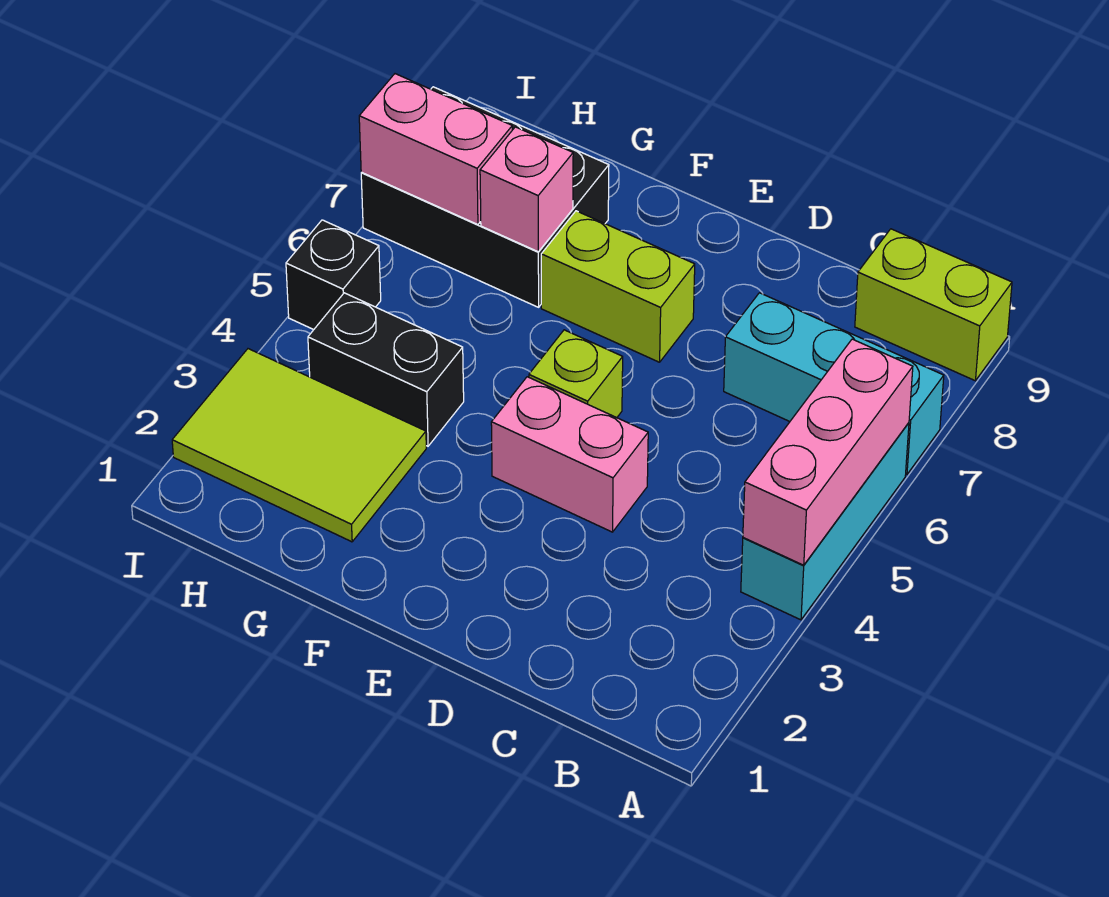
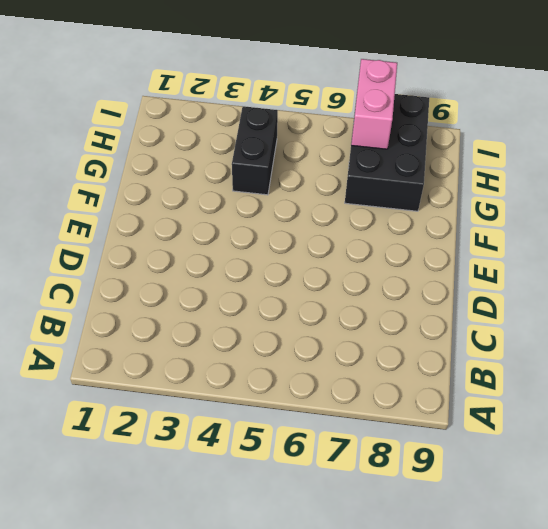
none -> cyan 1x3 brick [741,423,909,620]
none -> cyan 1x3 brick [724,293,944,475]
none -> lime 1x2 brick [855,229,1012,381]

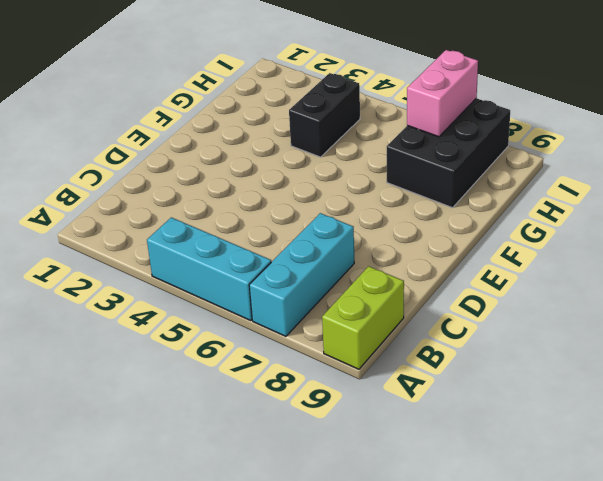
none -> pink 1x2 brick [491,377,648,532]
none -> lime 1x1 brick [529,330,623,418]
none -> lime 1x2 brick [541,211,695,362]

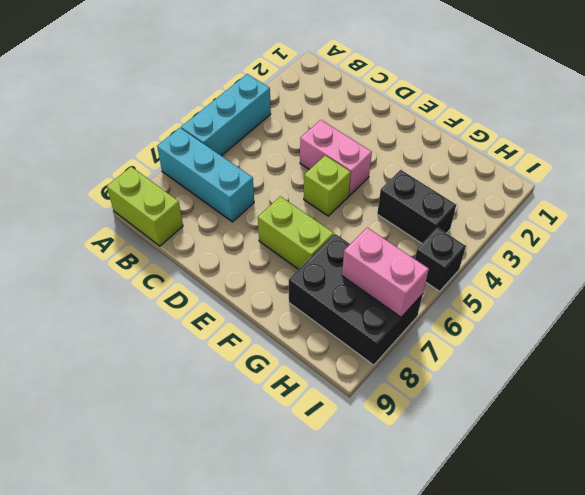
none -> lime 2x3 tile [172,349,426,542]
none -> pink 1x3 brick [743,339,913,565]
none -> pink 1x1 brick [480,127,573,252]

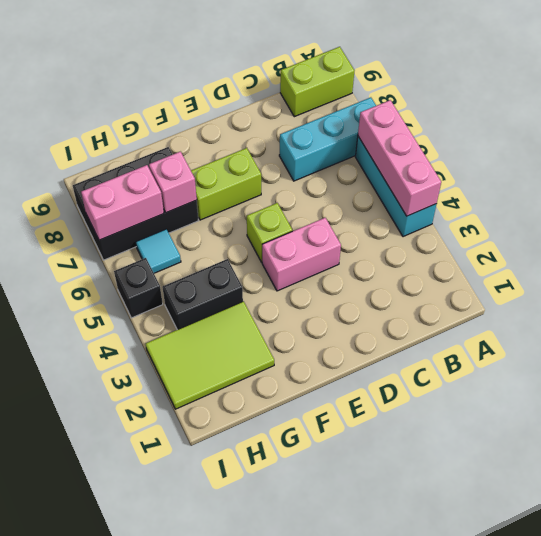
cyan 1x1 tile [136,229,181,273] -> none

